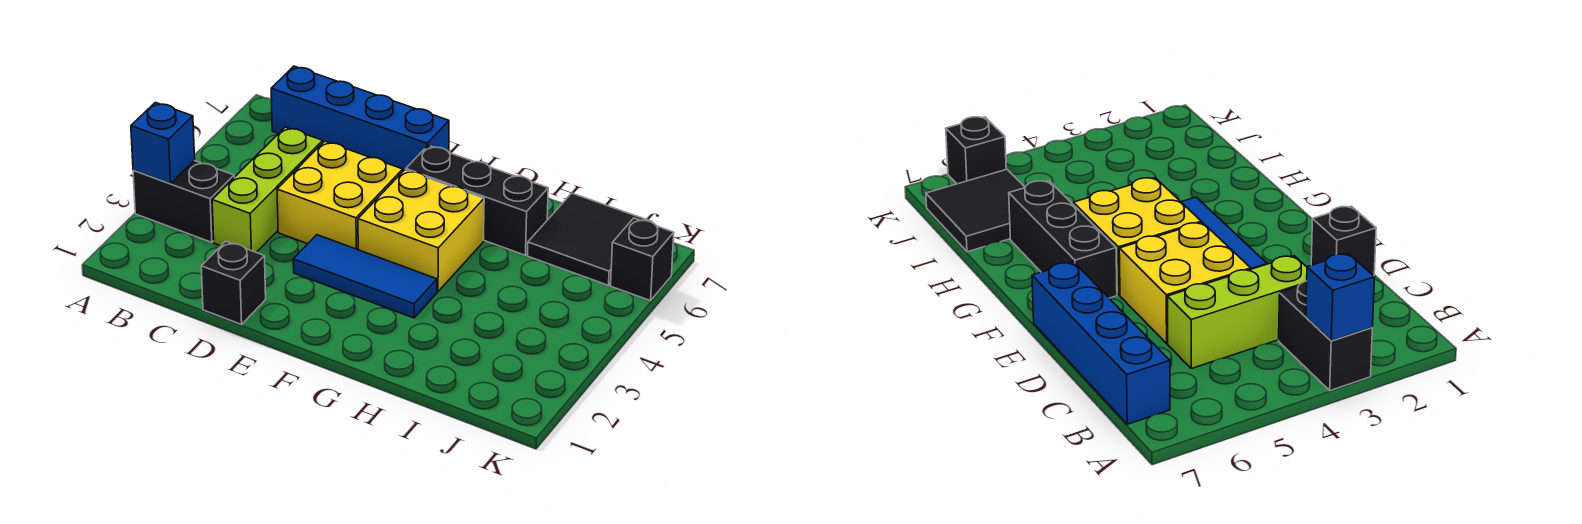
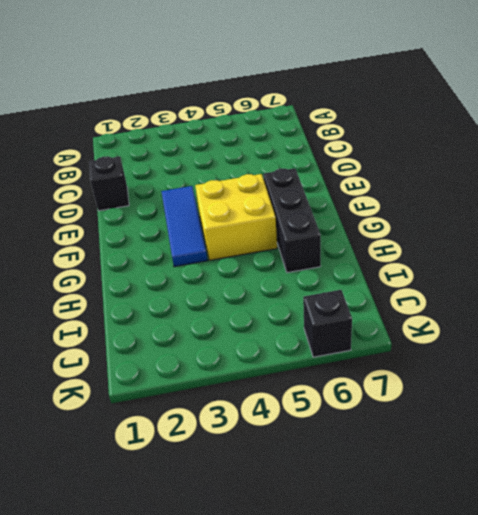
none -> black 1x2 brick [133,161,234,242]
none -> blue 1x4 brick [271,66,449,171]

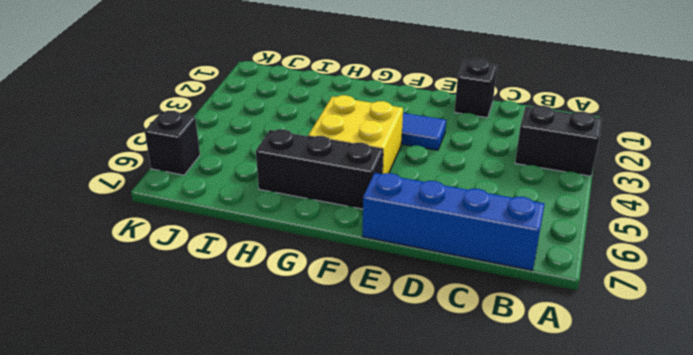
none -> lime 1x3 brick [212,127,323,252]
none -> yellow 2x2 brick [277,141,403,250]

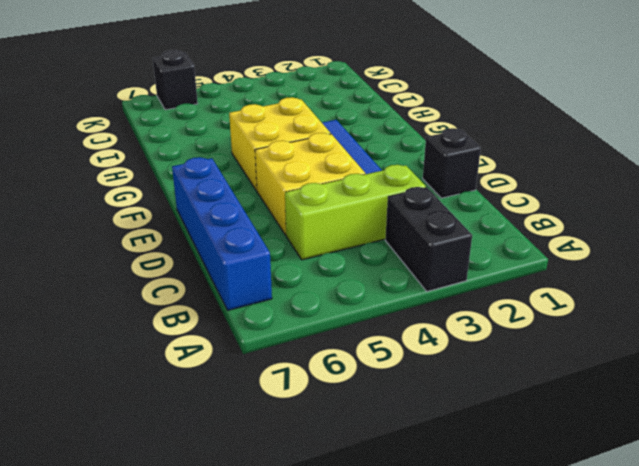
none -> black 1x3 brick [406,145,548,255]
none -> black 2x2 tile [528,193,652,285]

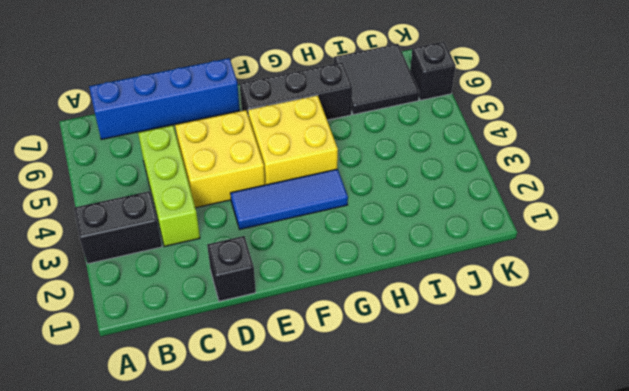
none -> blue 1x1 brick [131,103,195,184]

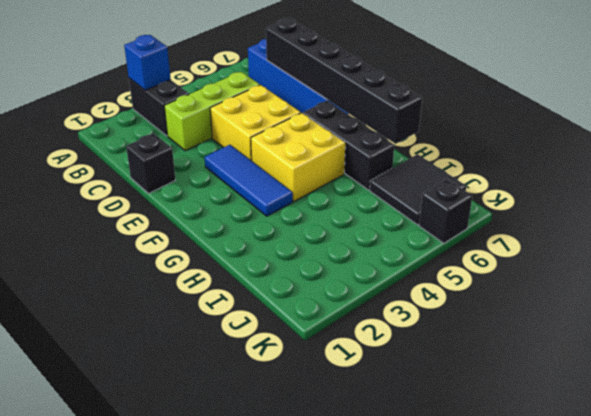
black 1x6 brick [266,18,422,144] -> none

